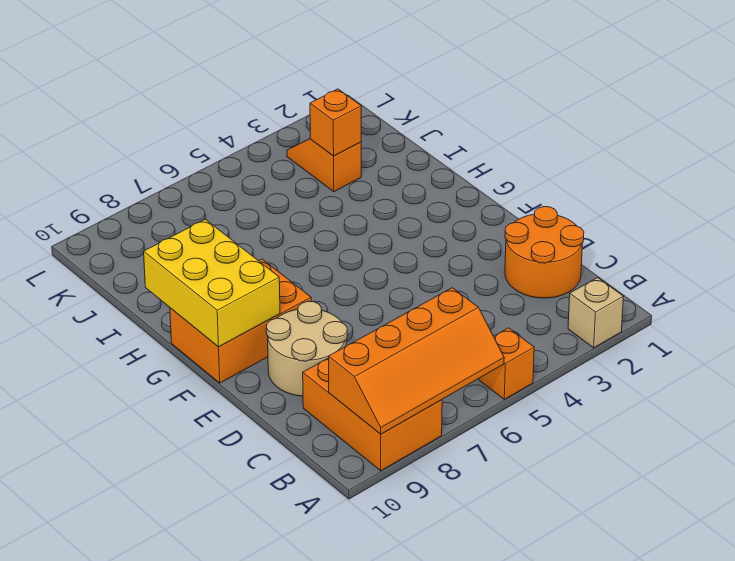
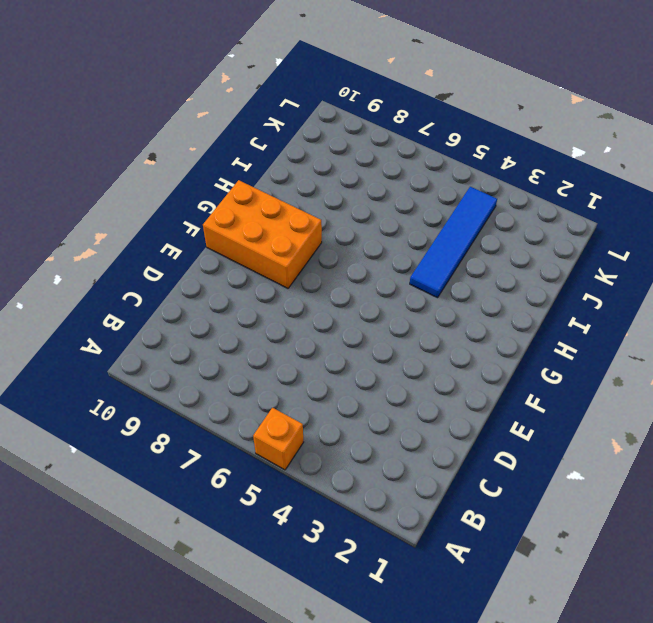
blue 1x4 tile [410,187,497,298] -> none
none -> tan 1x1 brick [568,278,623,348]
none -> orange 2x3 brick [303,358,442,471]

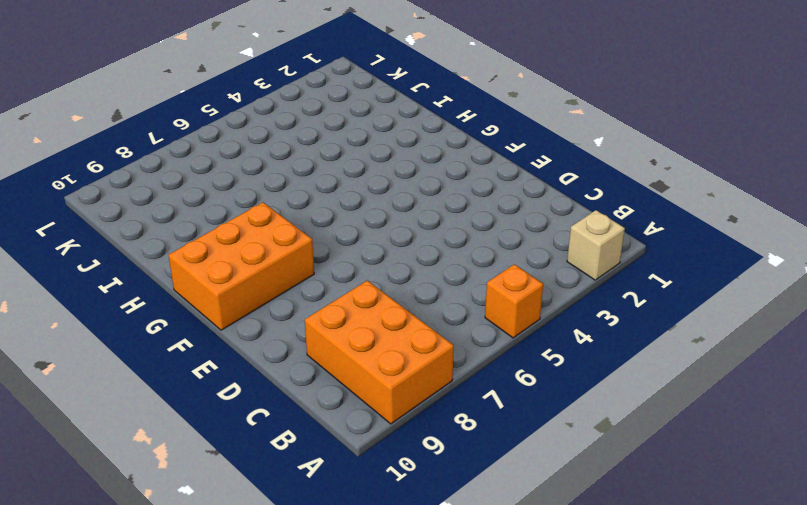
none -> orange 2x2 round brick [505,207,584,298]
none -> tan 2x2 round brick [266,302,347,396]

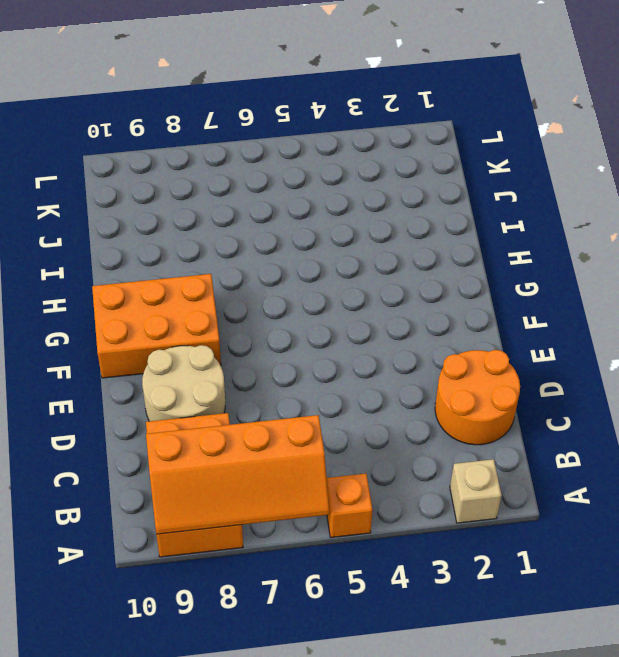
none -> orange 1x2 slope [287,139,361,192]
none -> yellow 2x3 brick [144,219,280,347]

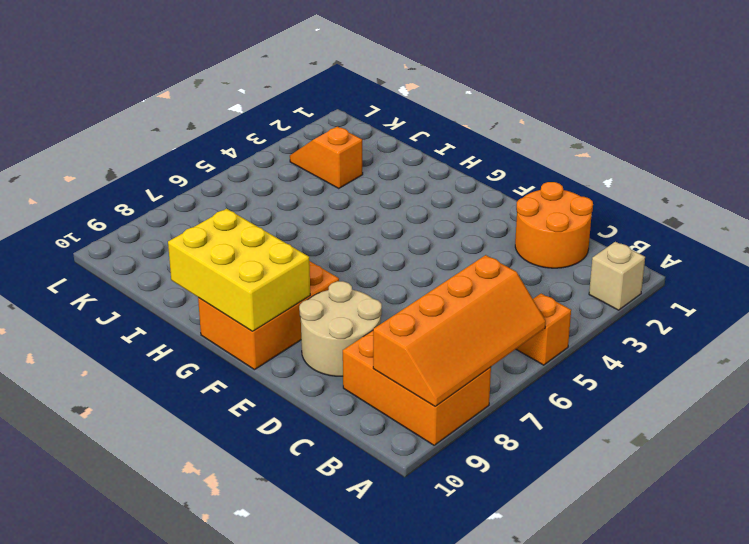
none -> orange 1x1 brick [310,89,361,156]

